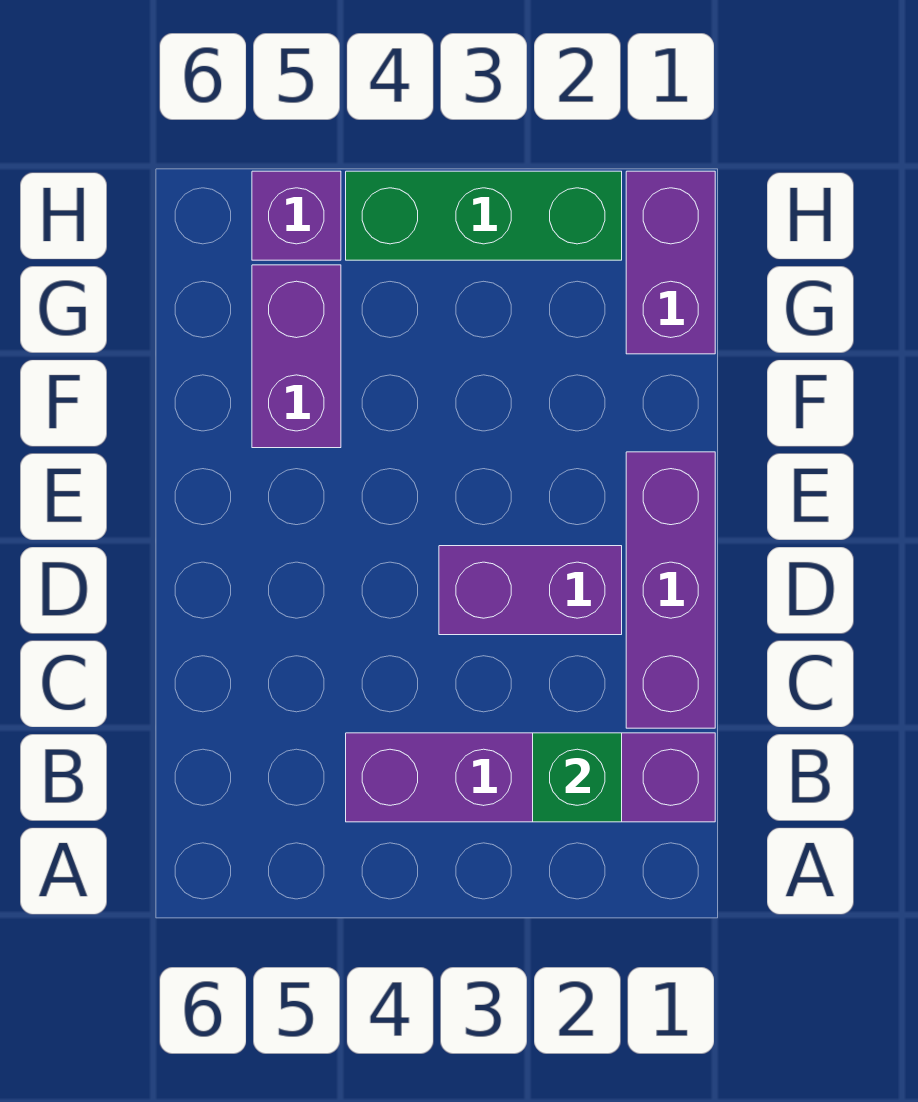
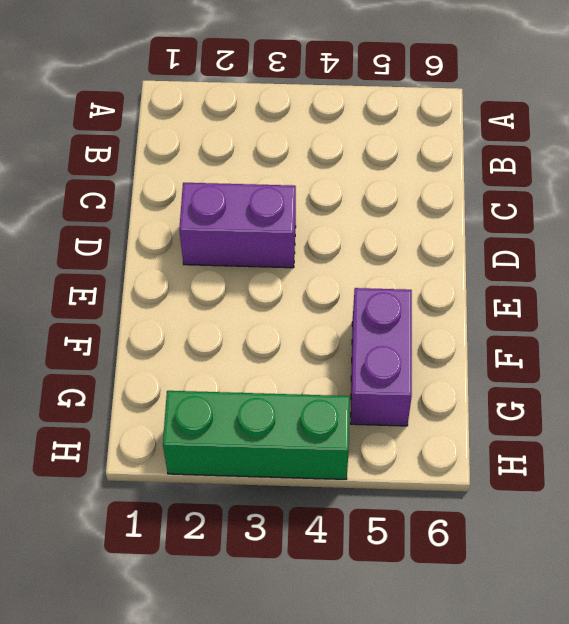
none -> purple 1x4 brick [346,733,715,822]
none -> purple 1x3 brick [626,452,715,728]

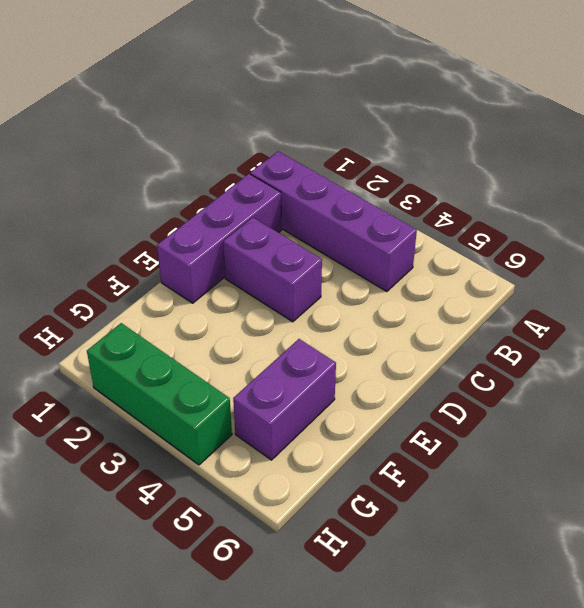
none -> purple 1x2 brick [626,171,715,354]
none -> purple 1x1 brick [252,171,341,260]

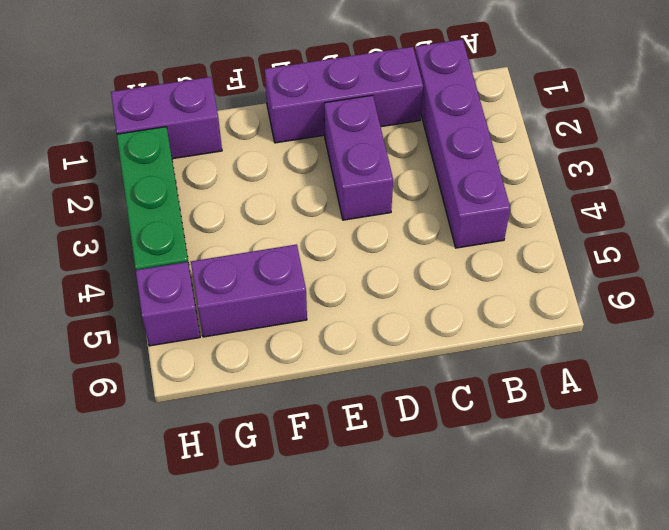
none -> green 1x1 brick [533,733,622,822]

